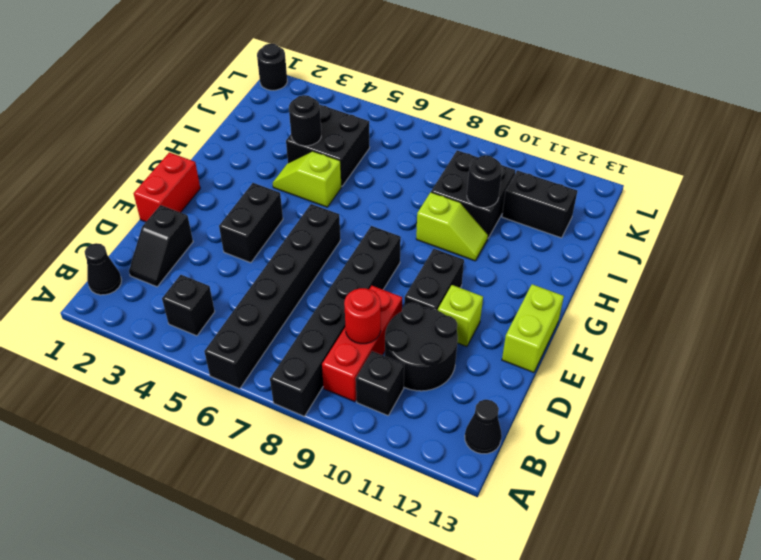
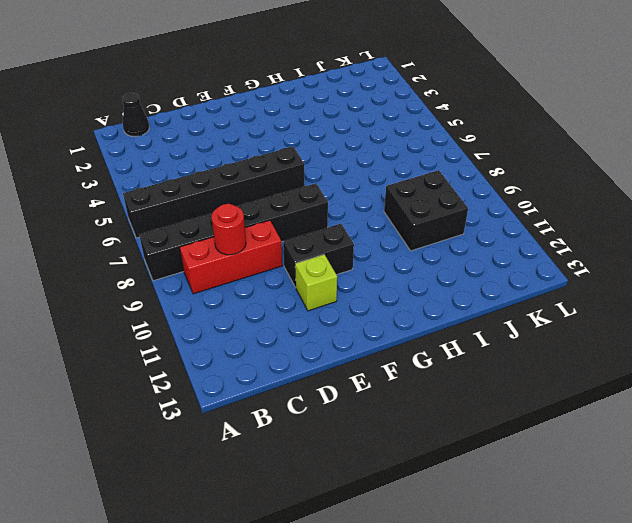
none -> black 1x1 brick [162,275,215,336]
none -> black 1x1 brick [356,351,404,415]
none -> black 1x1 cone [465,400,502,454]

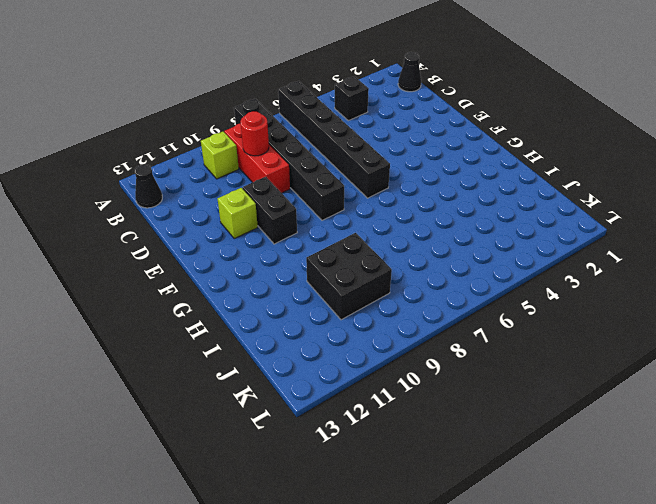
lime 1x1 brick [201,132,239,179] -> black 1x1 brick [356,351,404,415]
none -> black 1x2 slope [129,205,193,287]
none -> black 2x2 round brick [385,303,458,391]
none -> red 1x2 brick [134,152,200,222]

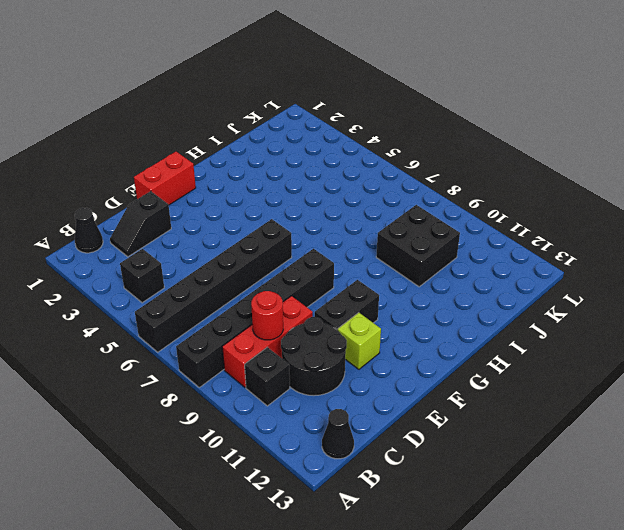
none -> black 1x2 brick [219,183,283,263]
none -> lime 1x2 brick [502,284,564,373]
none -> lime 1x2 slope [273,151,341,207]

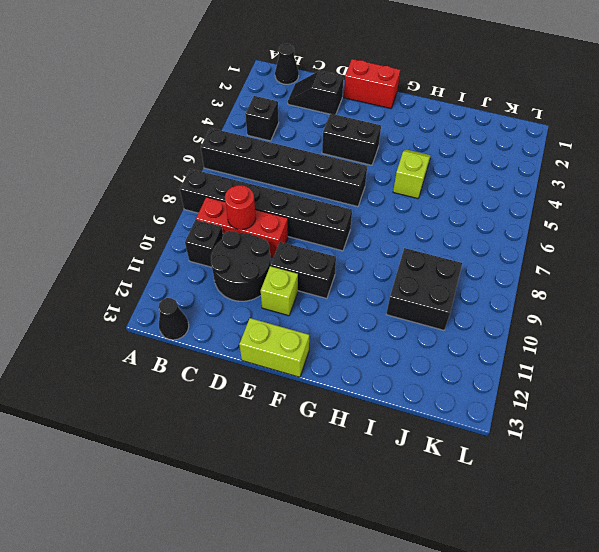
none -> lime 1x2 slope [416,192,488,261]
none -> black 2x2 brick [286,105,370,186]
none -> black 1x2 brick [502,170,577,238]

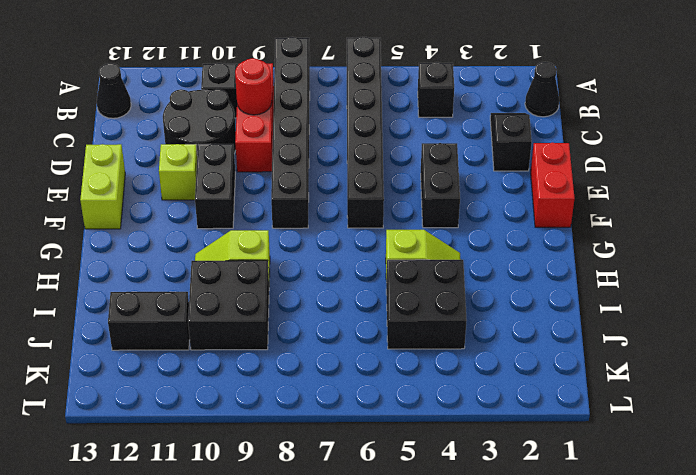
none -> black 1x1 round brick [257,44,287,90]
none -> black 1x1 round brick [289,95,321,146]
none -> black 1x1 round brick [467,155,502,208]

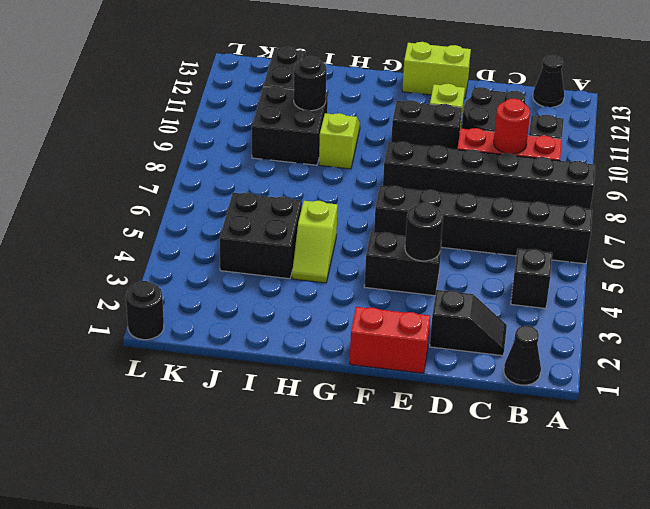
black 1x1 round brick [405,203,443,261] -> black 1x1 round brick moved to [289,95,321,146]

